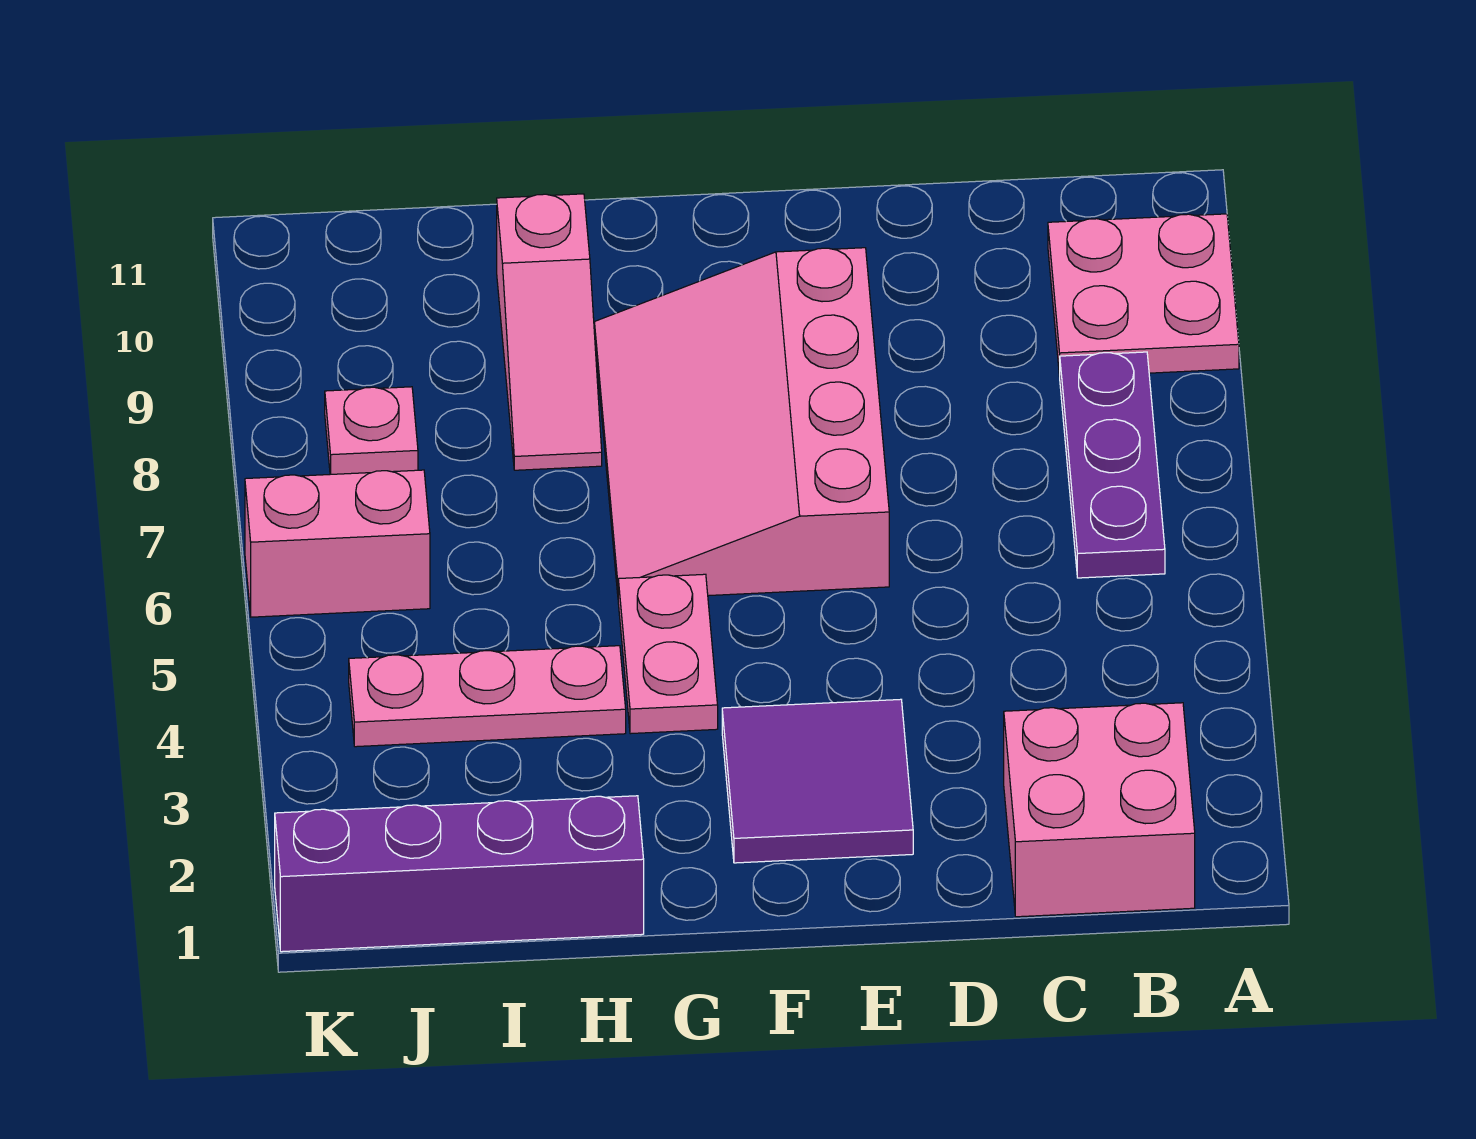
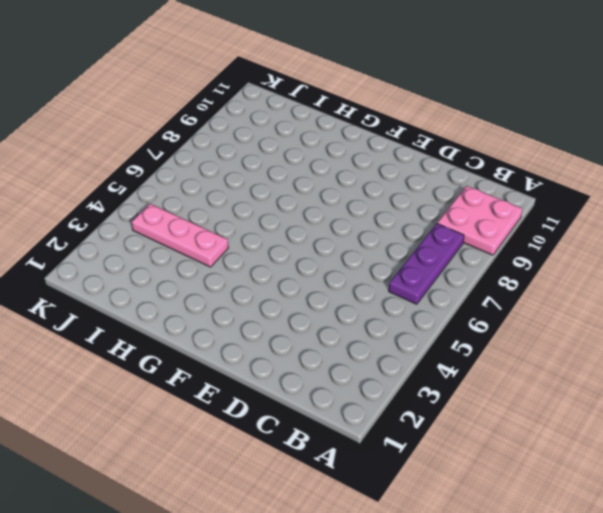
none -> pink 2x2 brick [1004,703,1195,917]
none -> purple 2x2 tile [722,699,913,863]

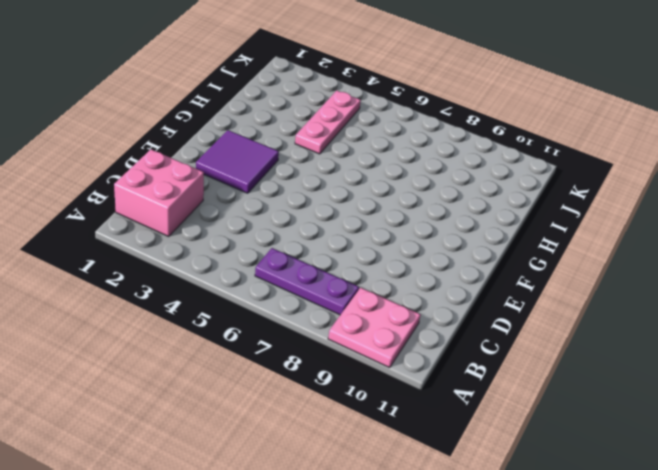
none -> pink 3x4 slope [594,248,889,596]
none -> pink 1x2 plate [618,574,718,734]

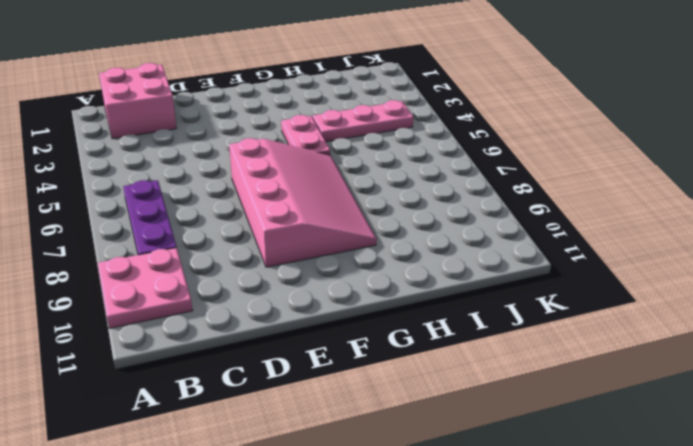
none -> purple 2x2 tile [722,699,913,863]
none -> purple 1x4 brick [275,796,644,952]

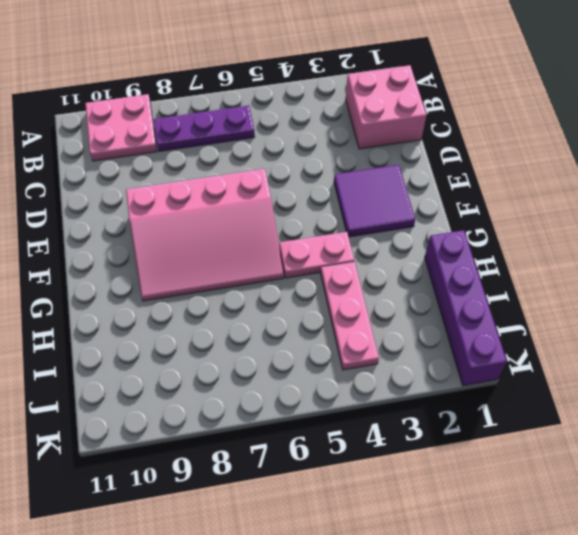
none -> pink 1x3 slope [497,194,602,470]
none -> pink 1x2 brick [245,470,430,617]

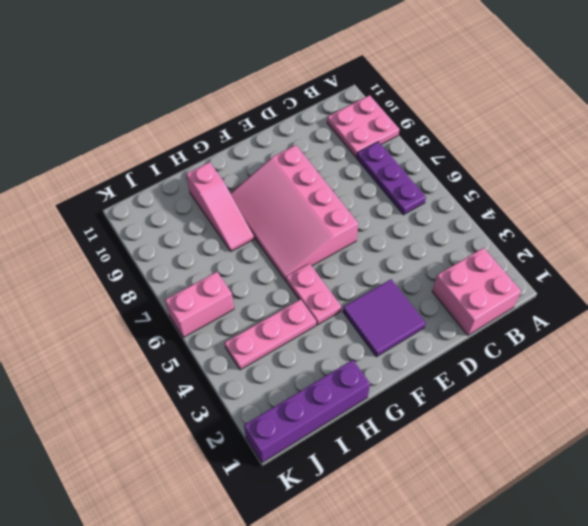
none -> pink 1x1 plate [325,387,418,474]

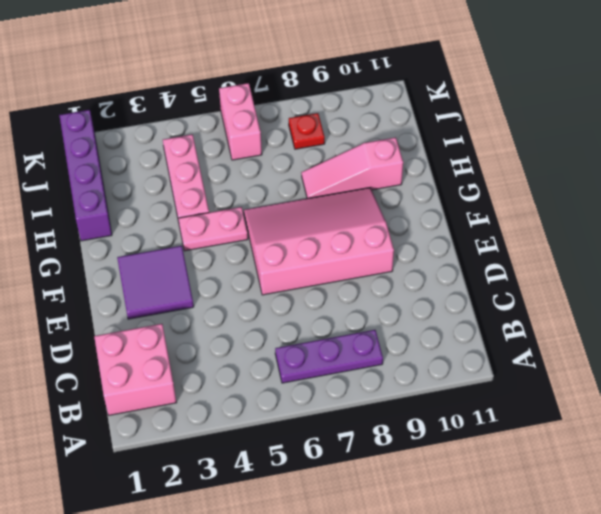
red 1x1 plate [289,113,325,149] -> pink 1x1 plate [325,387,418,474]
none -> pink 2x2 plate [1048,214,1239,377]

